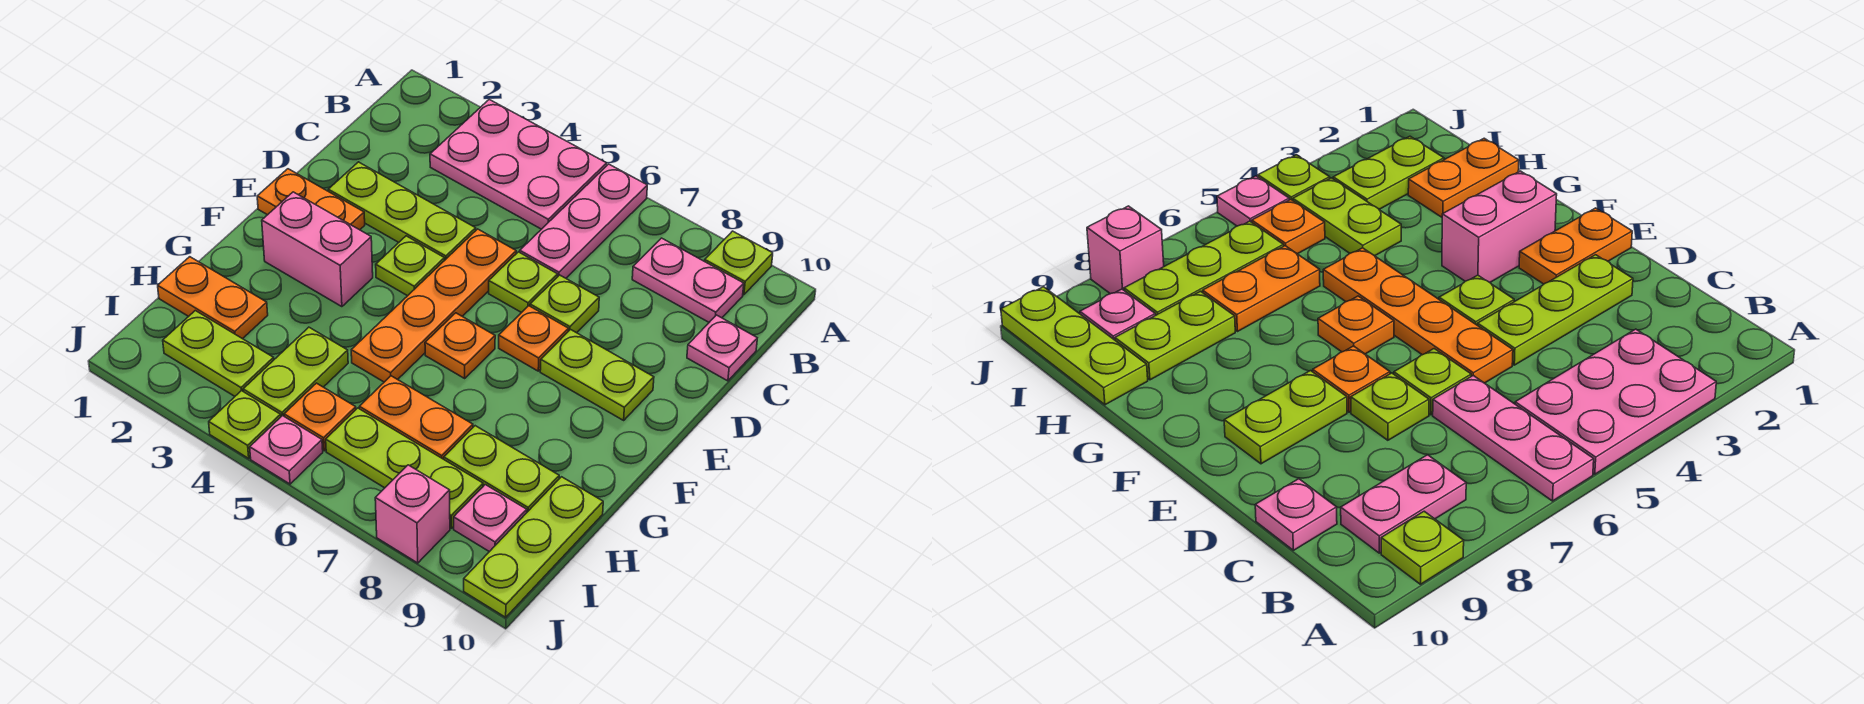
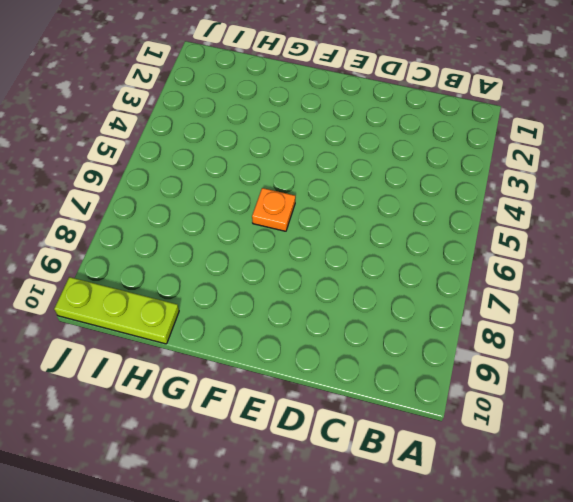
none -> pink 2x3 plate [430,100,607,229]
none -> pink 1x3 plate [520,164,647,278]
none -> lime 1x1 plate [705,231,773,295]

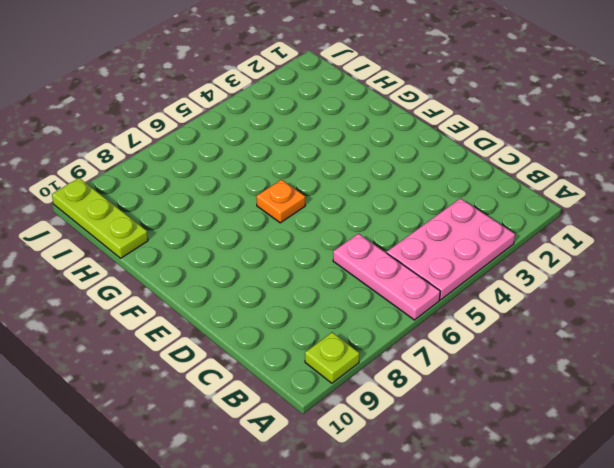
none -> pink 1x2 plate [632,238,744,322]
none -> pink 1x1 plate [687,315,757,381]
none -> lime 1x3 plate [328,162,476,261]

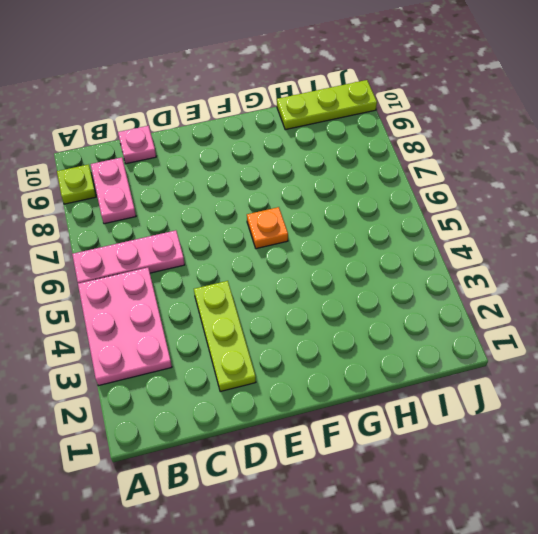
none -> orange 1x4 plate [351,229,516,382]
none -> lime 1x1 plate [489,252,558,313]
none -> lime 1x1 plate [530,275,599,333]

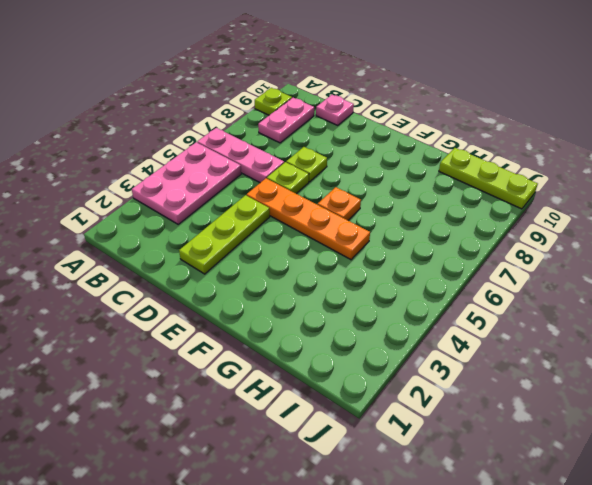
none -> orange 1x2 plate [257,169,365,230]
none -> lime 1x1 plate [376,236,444,296]
none -> orange 1x1 plate [499,306,568,371]

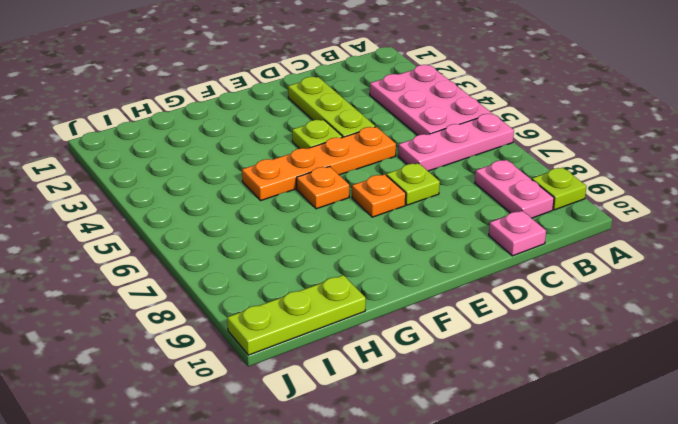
none -> lime 1x1 plate [489,252,558,313]
none -> orange 1x2 plate [257,169,365,230]
none -> lime 1x2 plate [540,330,654,420]

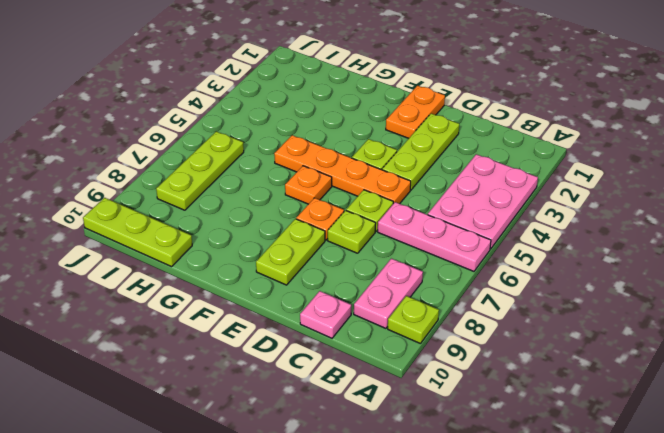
none -> pink 1x2 brick [262,192,373,307]
none -> orange 1x2 plate [158,257,268,339]
none -> lime 1x2 plate [243,327,348,416]

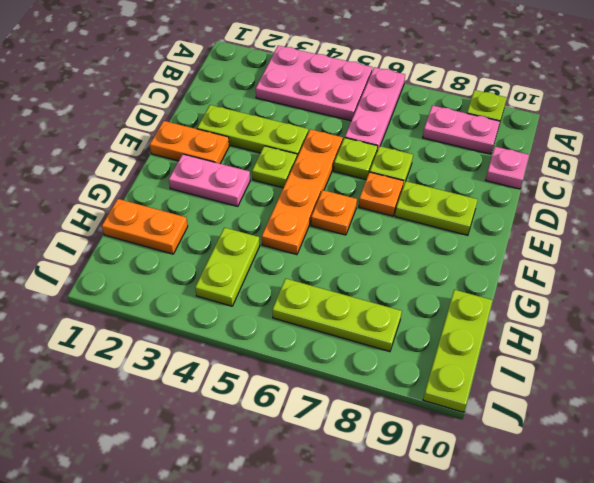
pink 1x2 plate [169,154,250,206] -> pink 1x2 brick [262,192,373,307]
none -> orange 1x2 plate [359,376,473,459]
none -> lime 1x2 plate [444,426,559,512]
none -> lime 1x2 plate [163,311,274,396]

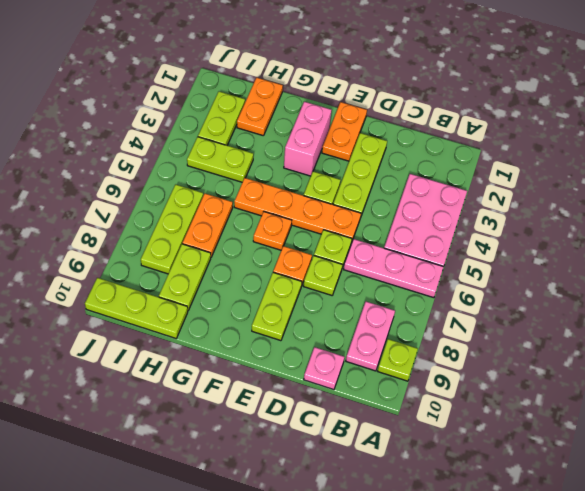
none -> orange 1x1 plate [284,383,356,451]
none -> pink 1x1 plate [454,485,527,552]
none -> lime 1x1 plate [209,391,281,458]

